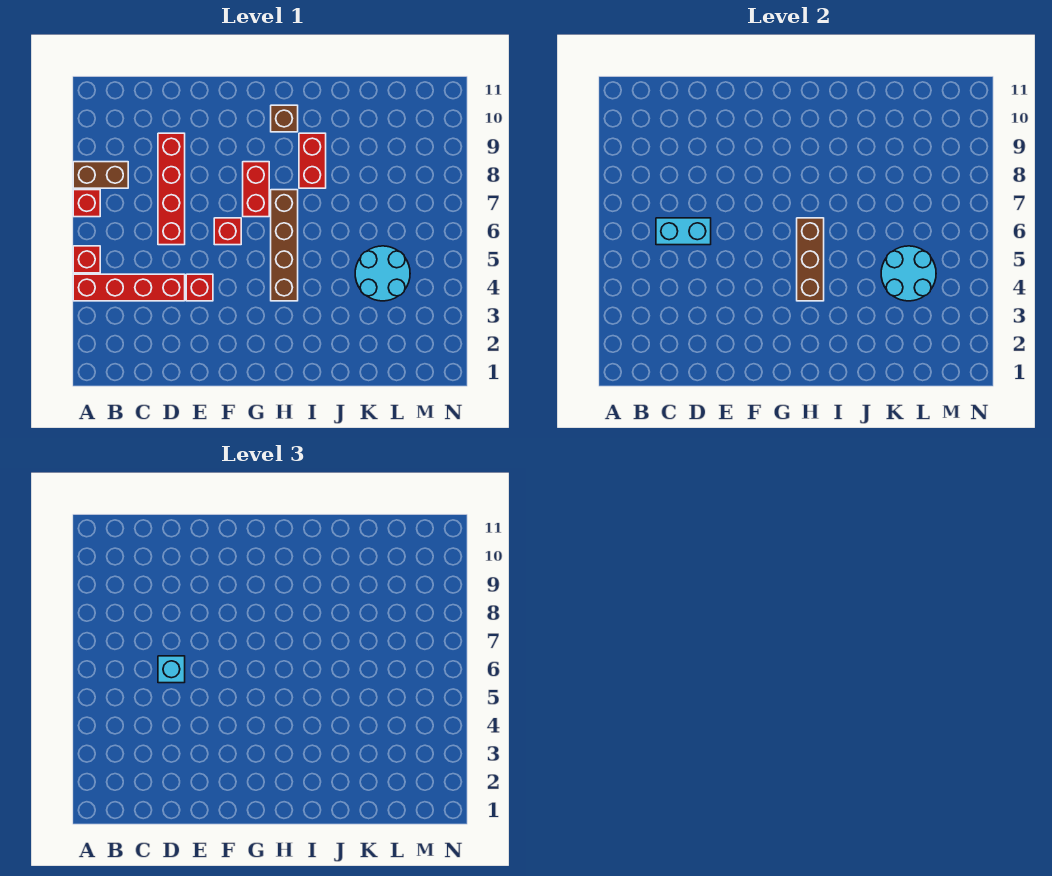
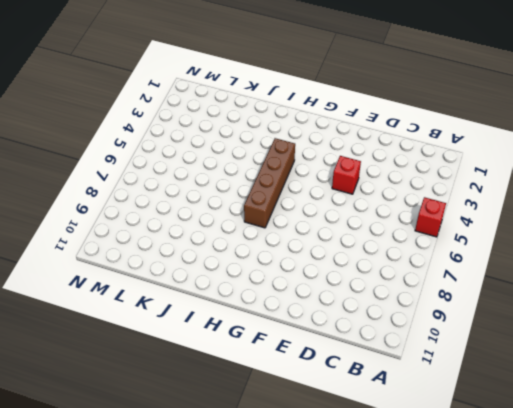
none -> red 1x4 brick [73,274,185,301]
none -> red 1x1 brick [73,190,100,217]
none -> brown 1x2 brick [73,162,128,188]

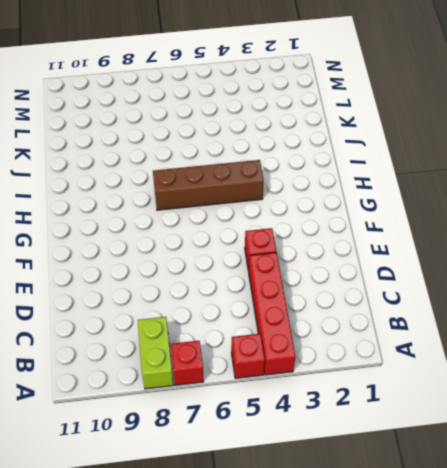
lime 1x2 brick [138,317,173,389] -> brown 1x2 brick [73,162,128,188]
none -> red 1x4 brick [158,133,185,245]
none -> red 1x1 brick [214,218,241,245]
none -> red 1x2 brick [243,162,269,217]

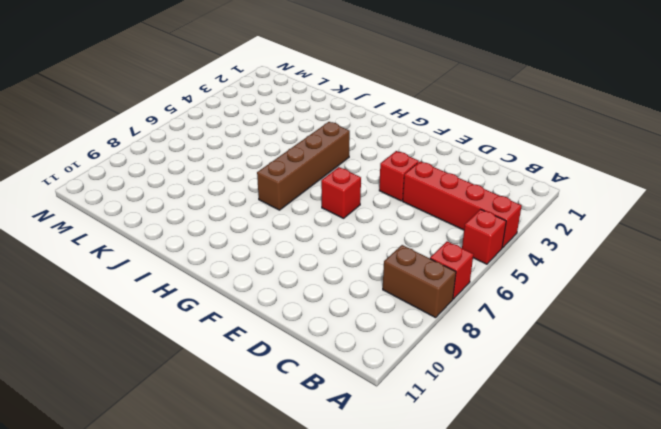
none -> red 1x4 brick [158,133,185,245]
none -> red 1x2 brick [243,162,269,217]
none -> brown 1x1 brick [271,105,298,132]

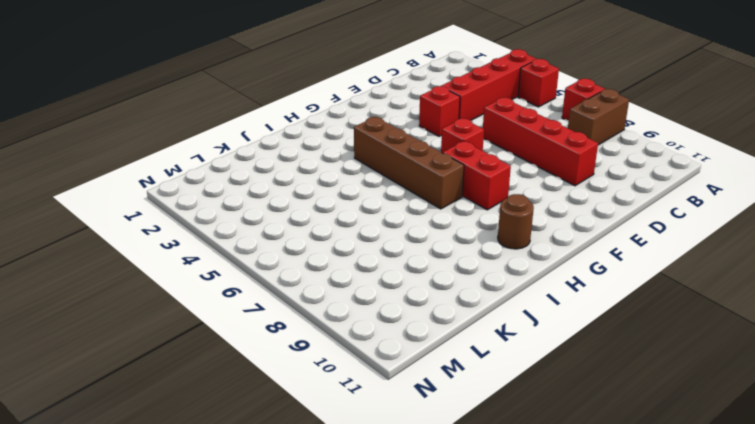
brown 1x1 round brick [498,194,534,249] -> brown 1x1 brick [271,105,298,132]
none -> red 1x2 brick [299,133,326,188]
none -> cyan 2x2 round brick [355,246,410,301]
none -> cyan 1x2 brick [656,218,711,245]

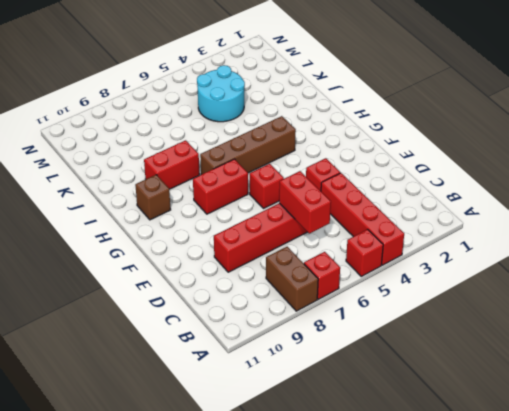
red 1x2 brick [279,171,331,234] -> cyan 1x2 brick [656,218,711,245]
none -> brown 1x3 brick [797,218,824,301]
none -> cyan 2x2 round brick [881,246,936,301]
none -> cyan 1x1 brick [158,656,185,683]

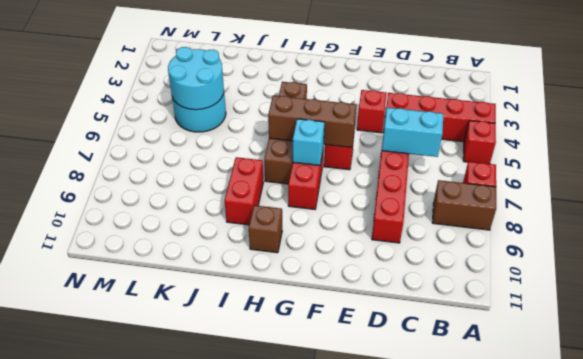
brown 1x3 brick [268,96,357,147] -> brown 1x3 brick turned to [797,218,824,301]
cyan 1x1 brick [293,119,324,165] -> cyan 1x1 brick moved to [158,656,185,683]

